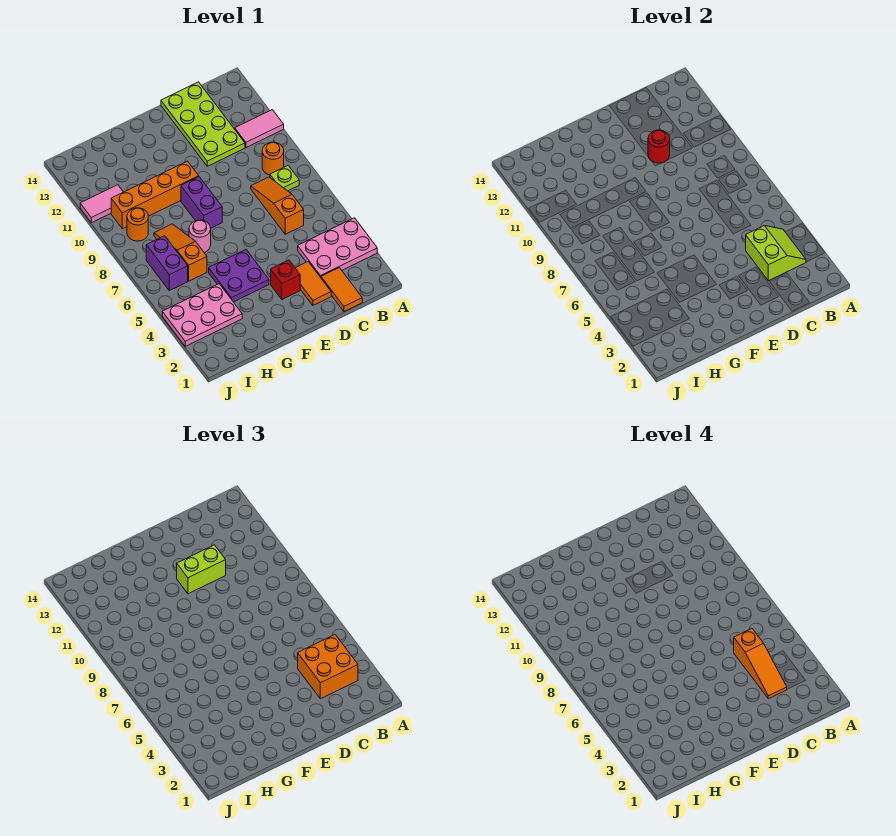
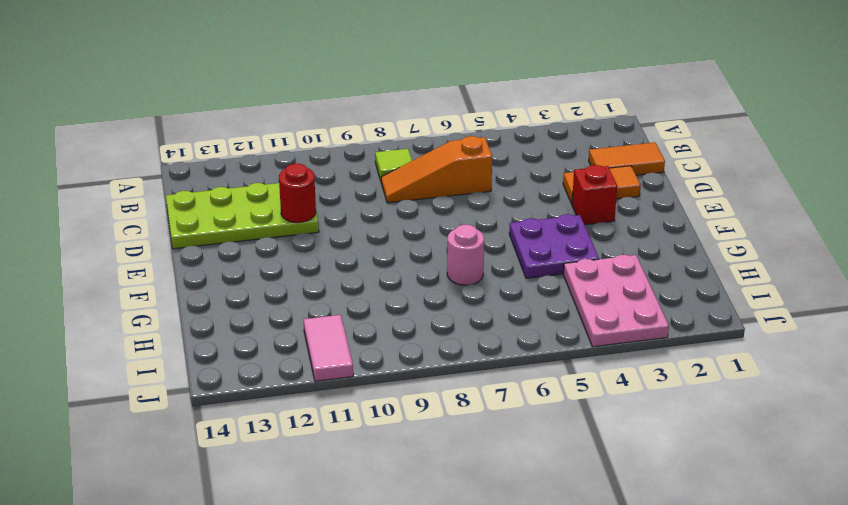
lime 1x1 tile [375,149,412,180] -> lime 1x1 plate [270,166,299,191]
none -> pink 2x3 plate [298,218,377,277]
none -> pink 1x2 tile [235,110,284,147]
none -> orange 1x1 round brick [262,142,284,175]

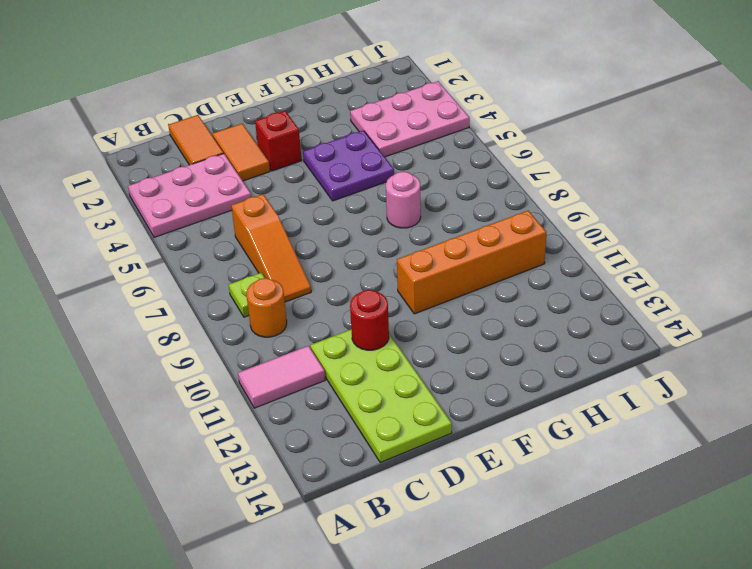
none -> purple 1x2 brick [181,177,222,228]
none -> orange 1x3 slope [154,224,207,281]
none -> purple 1x2 brick [146,236,188,291]

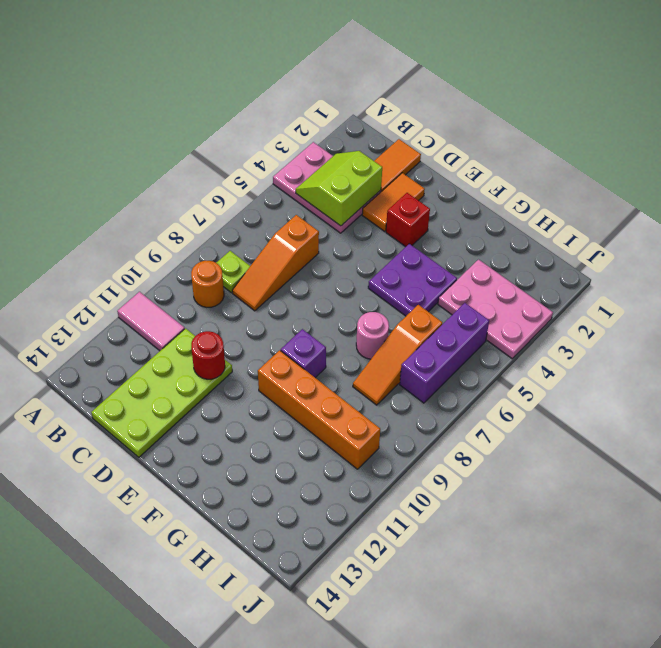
purple 1x1 brick [281,329,326,378] -> purple 1x2 brick [181,177,222,228]
purple 1x3 brick [400,303,489,403] -> purple 1x2 brick [146,236,188,291]
none -> orange 1x1 round brick [127,208,148,241]
none -> pink 1x2 tile [80,185,123,223]
none -> orange 2x2 brick [298,635,358,699]

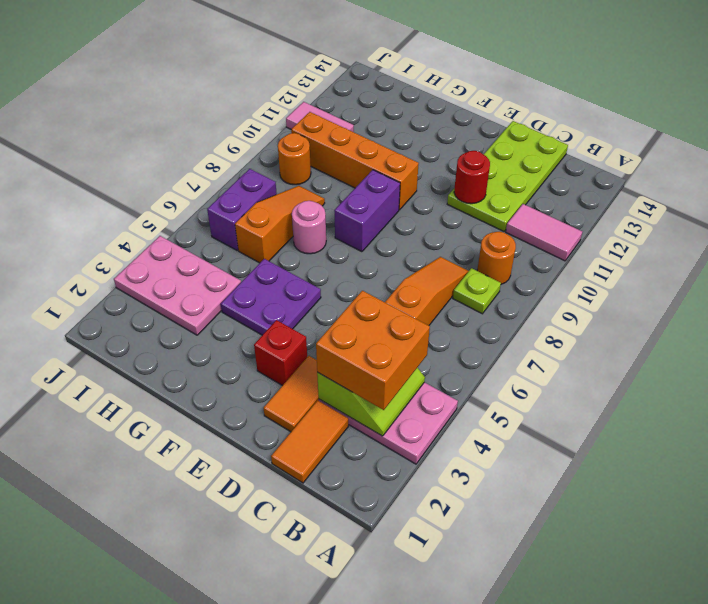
none -> lime 1x2 brick [177,545,226,594]
none -> orange 1x3 slope [734,629,787,699]

